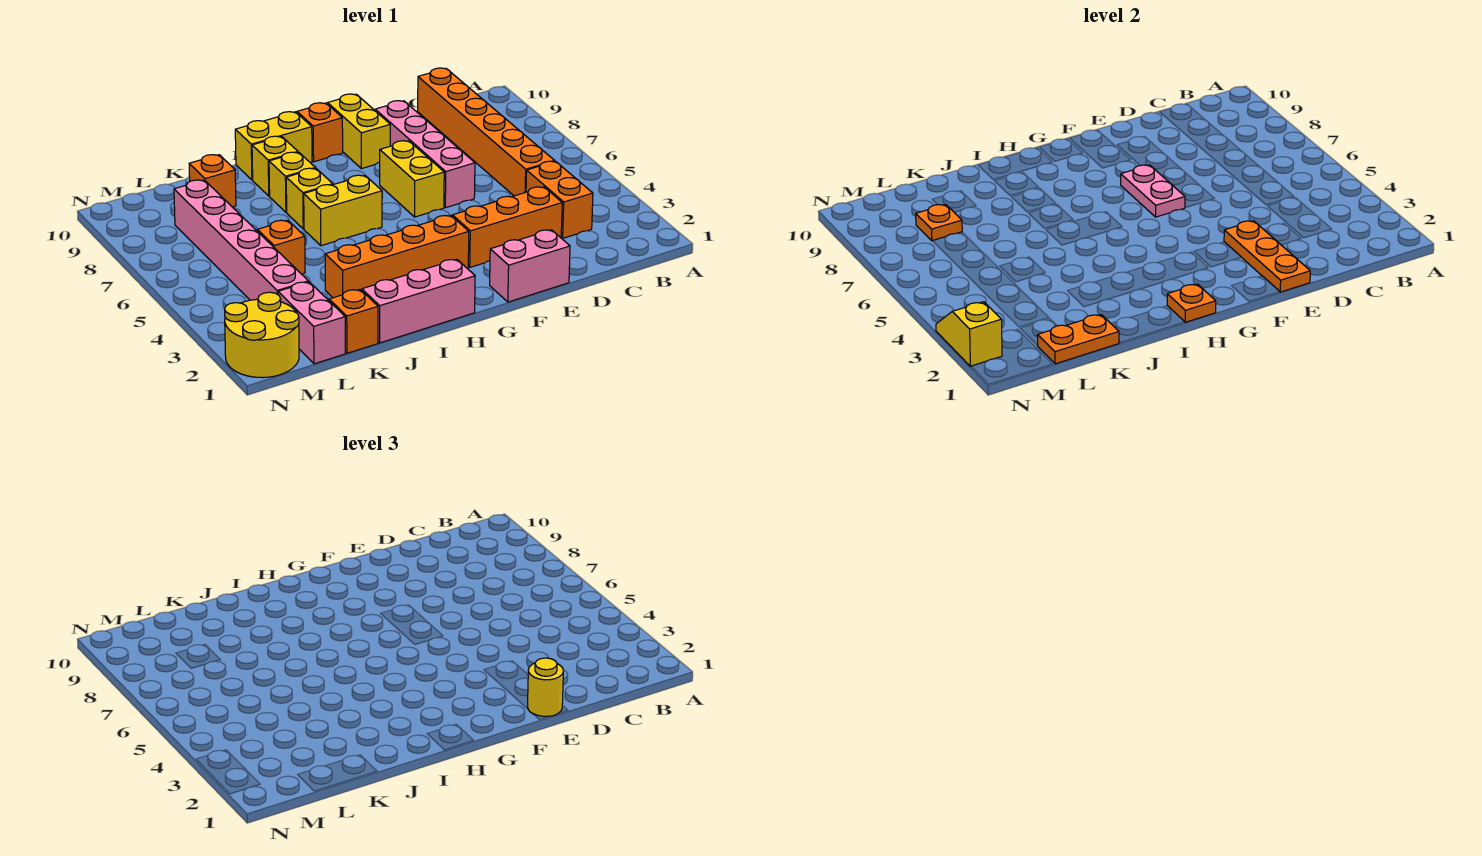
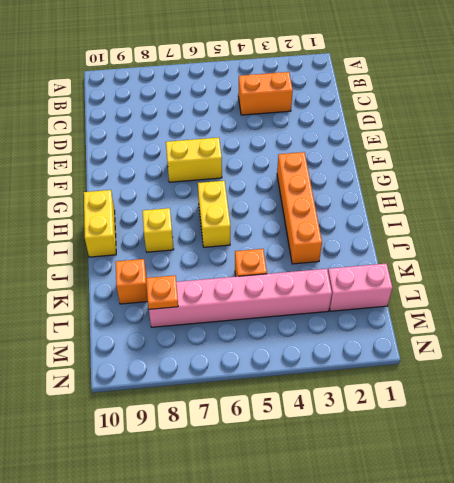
none -> orange 1x6 brick [418,68,555,196]
none -> orange 1x3 brick [452,187,562,267]
none -> pink 1x2 brick [490,230,570,302]

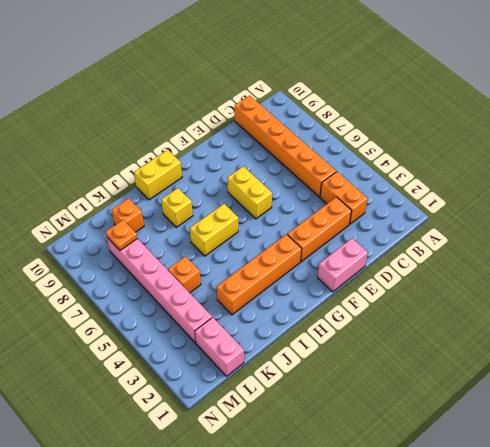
none -> pink 1x4 brick [375,101,475,208]
none -> yellow 1x2 brick [328,94,390,169]
none -> orange 1x1 brick [297,103,343,162]

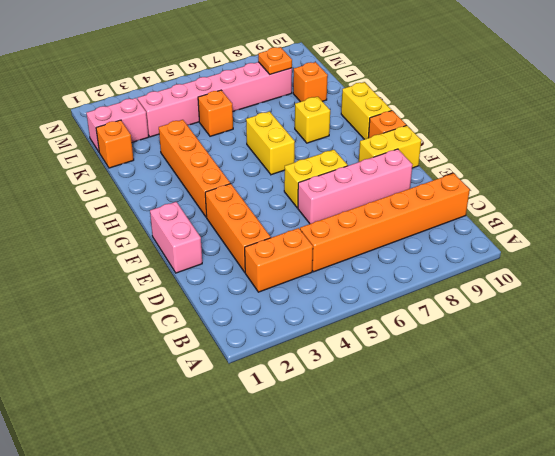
none -> pink 1x3 brick [362,259,475,343]
none -> yellow 1x1 brick [286,168,333,229]
none -> yellow 1x1 brick [252,136,298,196]

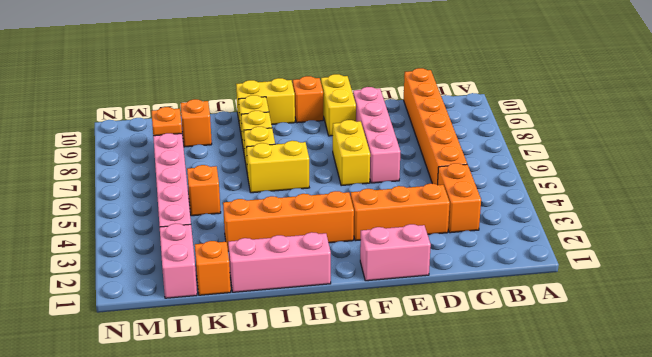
none -> yellow 2x2 round brick [225,292,299,378]
none -> orange 1x3 plate [1224,221,1310,292]
none -> pink 1x2 plate [1121,165,1185,217]

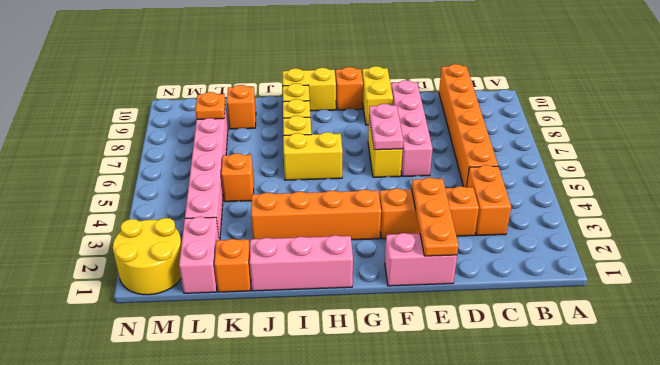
none -> orange 1x1 plate [1167,284,1216,322]
none -> orange 1x2 plate [1037,315,1119,364]
none -> yellow 1x2 slope [936,302,1002,367]

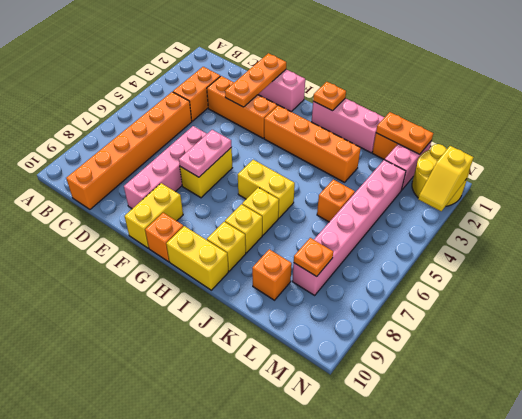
none -> yellow 1x1 round brick [528,658,563,716]

